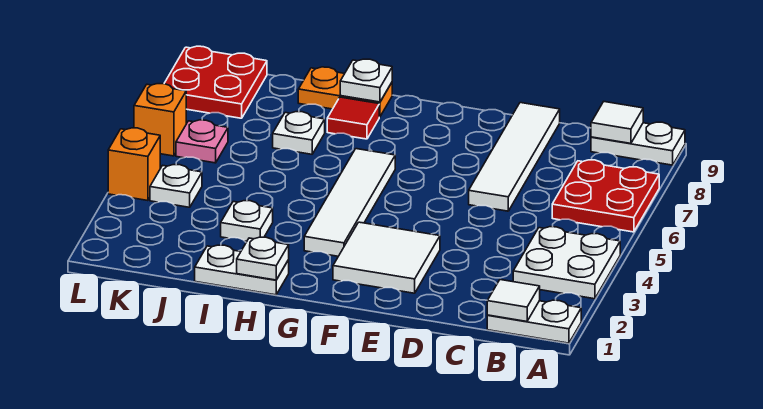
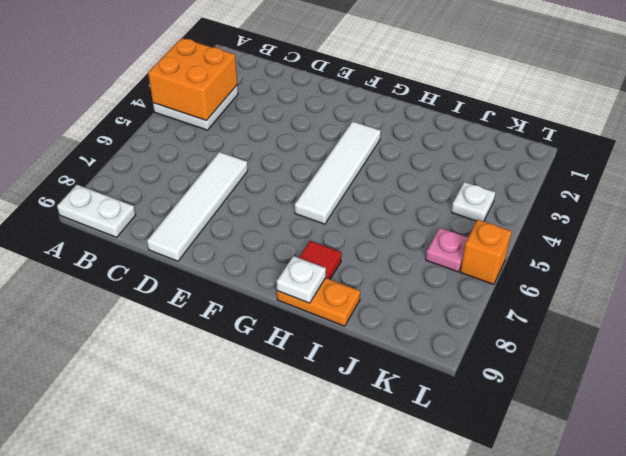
orange 2x2 brick [148,38,237,121] -> none
none -> white 1x2 plate [487,300,581,343]
none -> red 2x2 plate [552,160,659,232]
none -> white 2x2 tile [333,222,440,293]

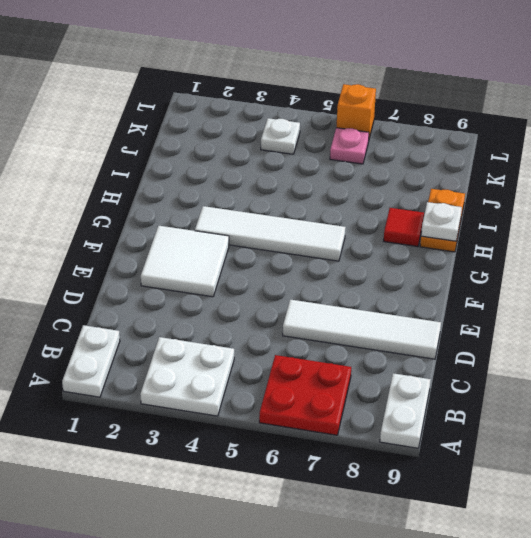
none -> white 1x2 plate [195,245,289,295]
none -> white 1x1 plate [221,201,273,241]
none -> white 1x1 plate [273,112,325,154]

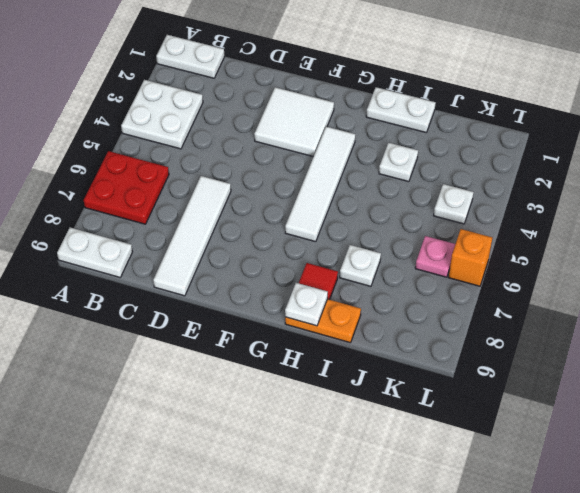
none -> red 2x2 plate [164,46,267,118]
none -> orange 1x1 brick [108,128,160,201]
none -> white 1x1 tile [487,280,540,321]

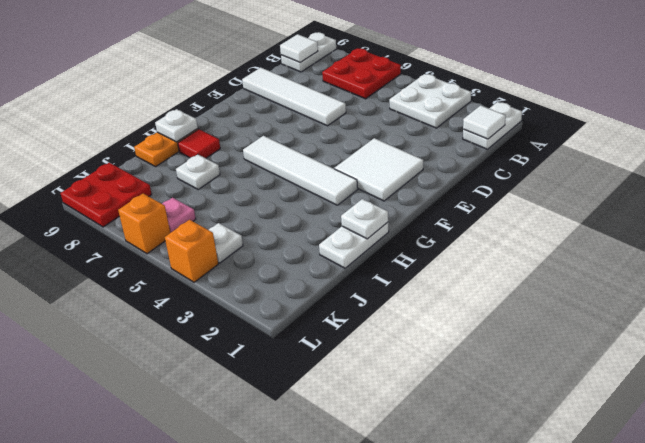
none -> white 1x1 plate [221,201,273,241]

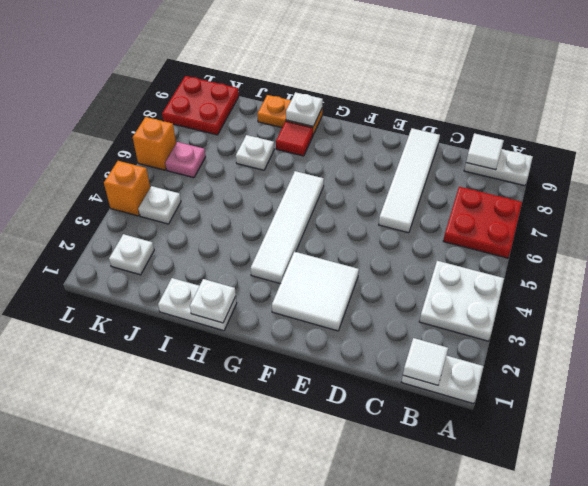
white 1x1 plate [109,234,154,275] -> white 1x1 plate moved to [221,201,273,241]

